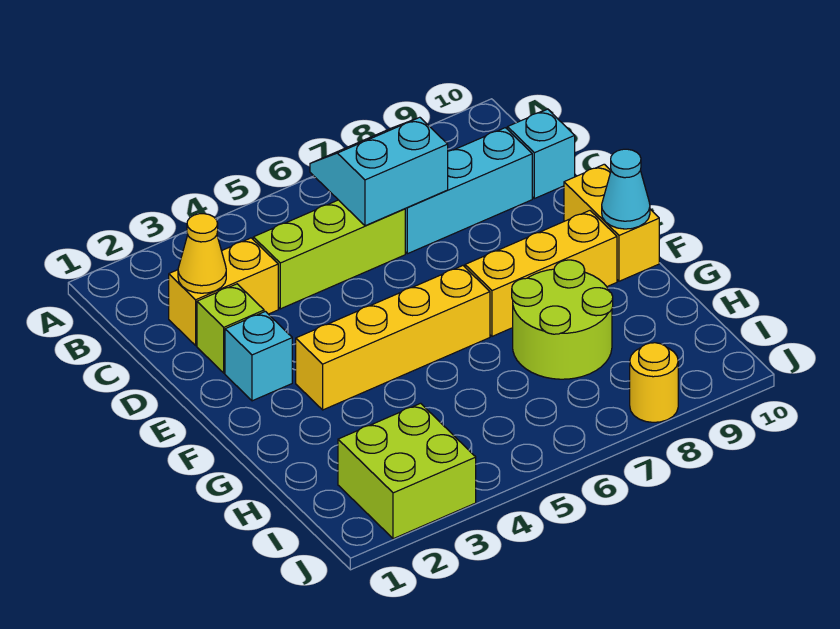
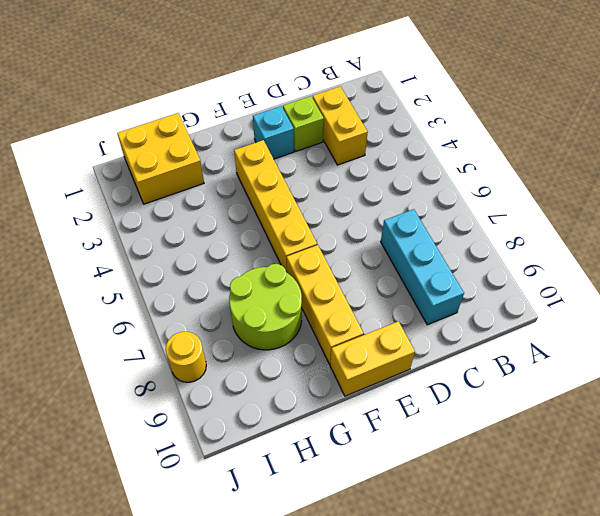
yellow 2x2 brick [117,113,204,204] -> lime 2x2 brick [338,403,476,539]
none -> lime 1x3 brick [253,200,405,309]
none -> cyan 1x1 brick [507,109,575,199]
none -> cyan 2x2 slope [310,117,448,226]

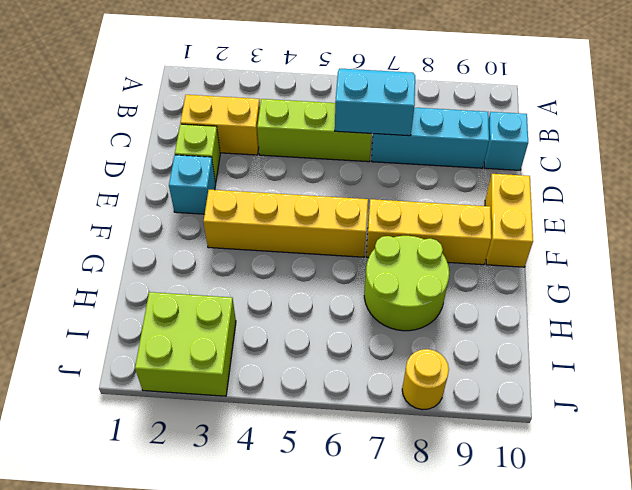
none -> yellow 1x1 cone [178,214,226,293]
none -> cyan 1x1 cone [602,149,650,229]

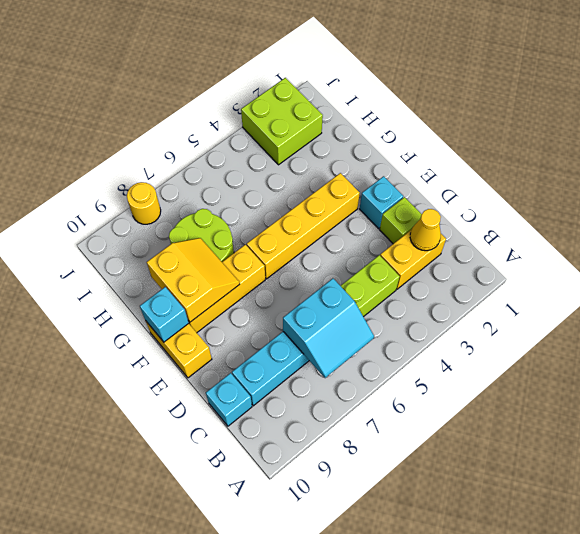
yellow 2x2 slope [147,238,240,322] -> none
cyan 1x1 brick [140,287,189,342] -> cyan 1x1 cone [602,149,650,229]

